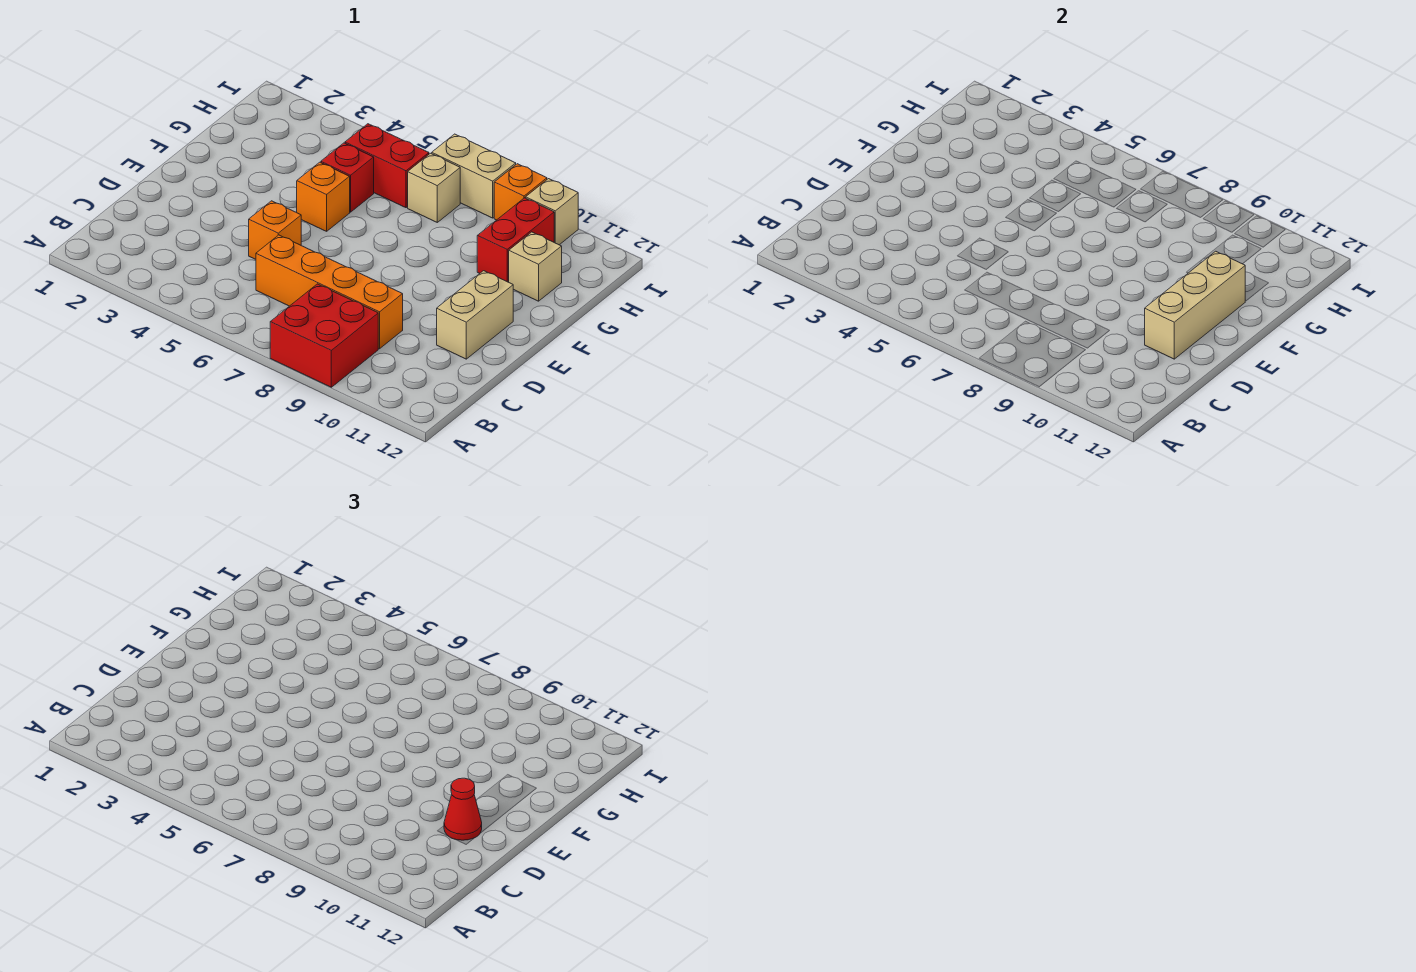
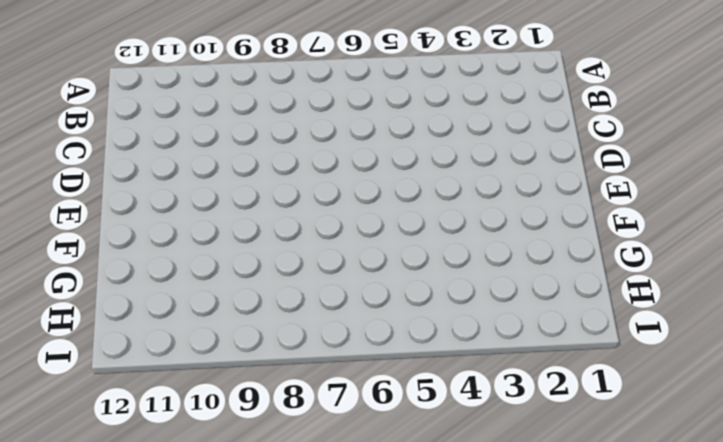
none -> red 2x2 brick [270,284,378,387]
none -> orange 1x4 brick [256,235,403,349]
none -> orange 1x1 brick [249,201,301,259]

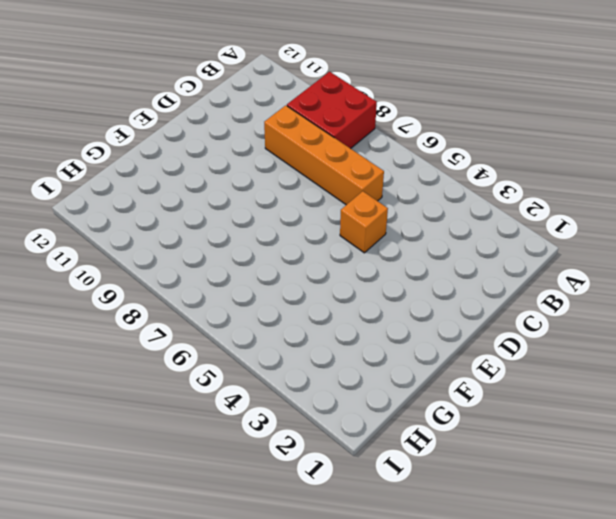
none -> tan 1x2 brick [437,271,513,359]
none -> orange 1x1 brick [297,162,350,231]
none -> red 1x1 brick [321,143,374,212]

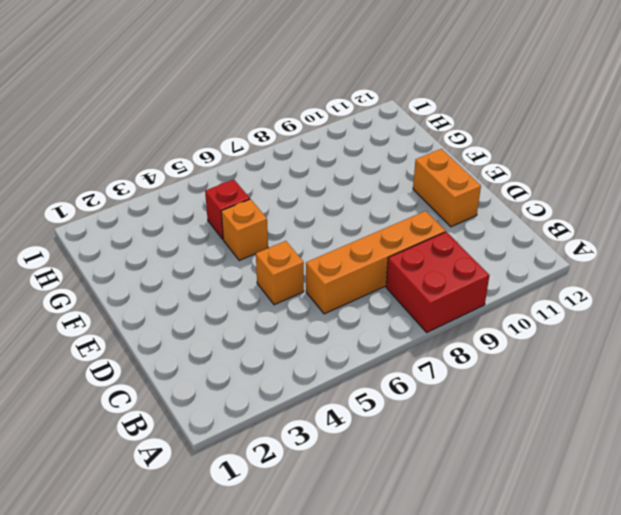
orange 1x2 brick [413,149,481,227] -> tan 1x2 brick [437,271,513,359]
none -> red 1x2 brick [477,198,554,282]
none -> tan 1x1 brick [509,232,562,301]
none -> red 1x2 brick [345,124,429,208]

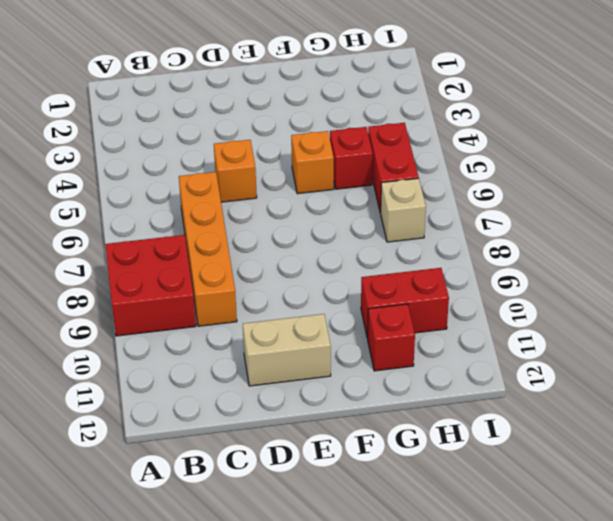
red 1x1 brick [368,304,415,371] -> tan 1x1 brick [509,232,562,301]
none -> tan 1x2 brick [432,134,516,218]
none -> orange 1x1 brick [494,164,547,220]
none -> tan 1x1 brick [526,179,578,245]

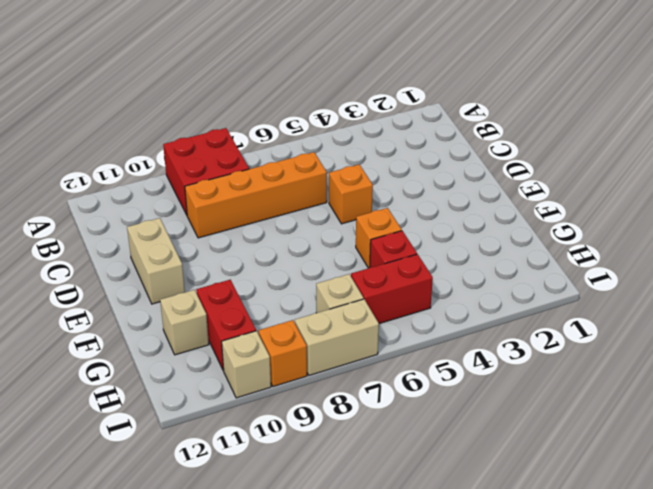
none -> tan 1x3 brick [1145,251,1245,359]
none -> red 1x1 cone [444,778,482,840]

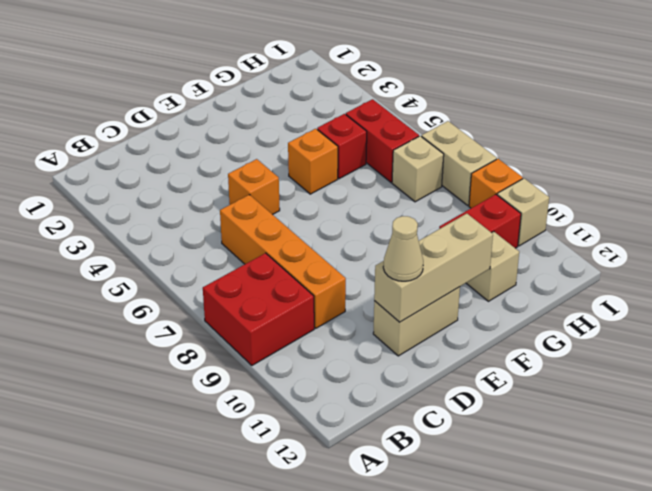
tan 1x1 cone [383,216,423,281] -> red 1x1 cone [444,778,482,840]

